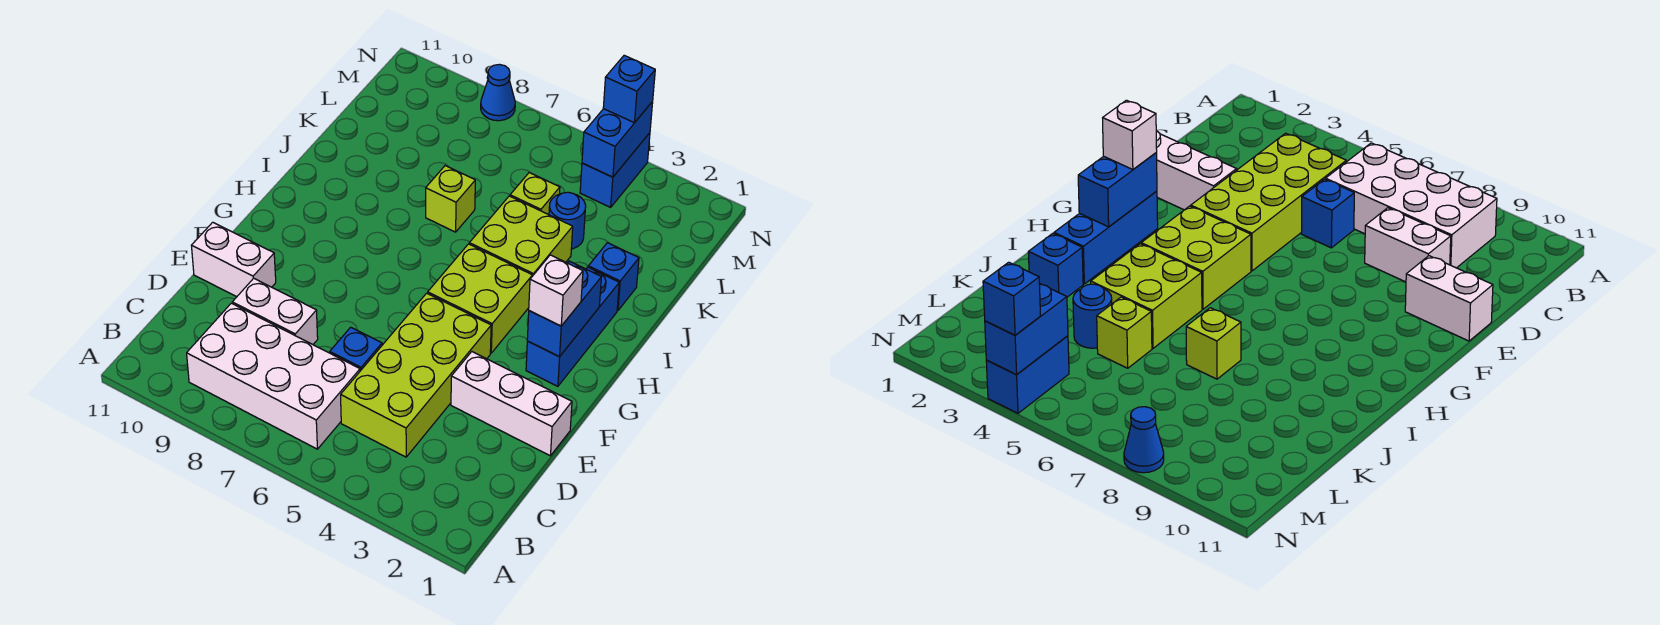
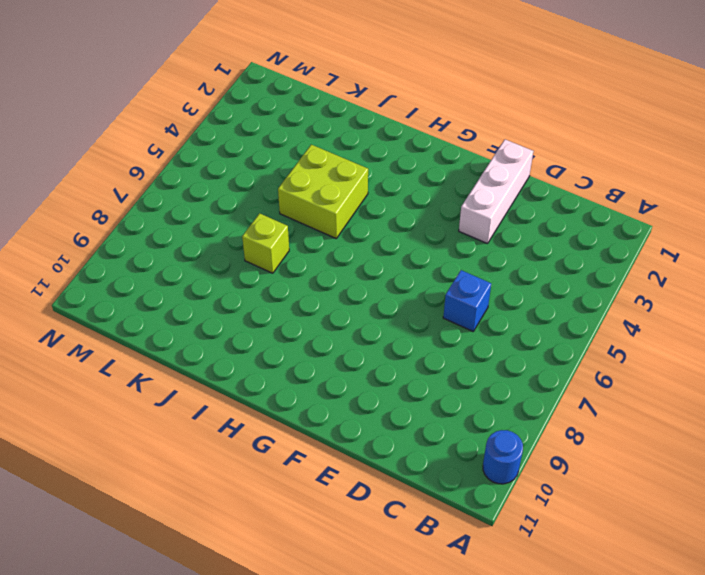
blue 1x1 round brick [483,430,523,484] -> blue 1x1 round brick moved to [549,192,586,249]
none -> white 2x4 brick [187,303,360,449]
none -> lime 2x4 brick [341,293,491,457]
none -> white 1x2 brick [232,278,318,344]

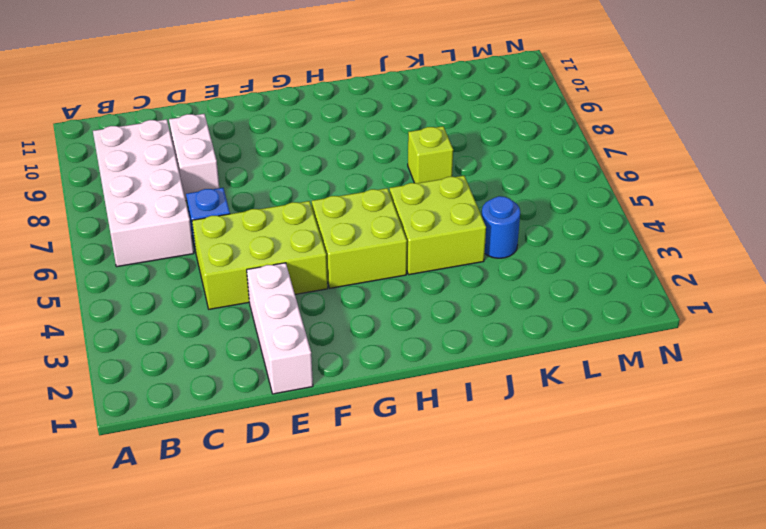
lime 2x3 brick [192,201,328,309] -> lime 2x4 brick [341,293,491,457]
none -> white 1x2 brick [191,222,276,297]
none -> blue 1x3 brick [526,267,619,386]
none -> blue 1x1 brick [588,243,639,311]

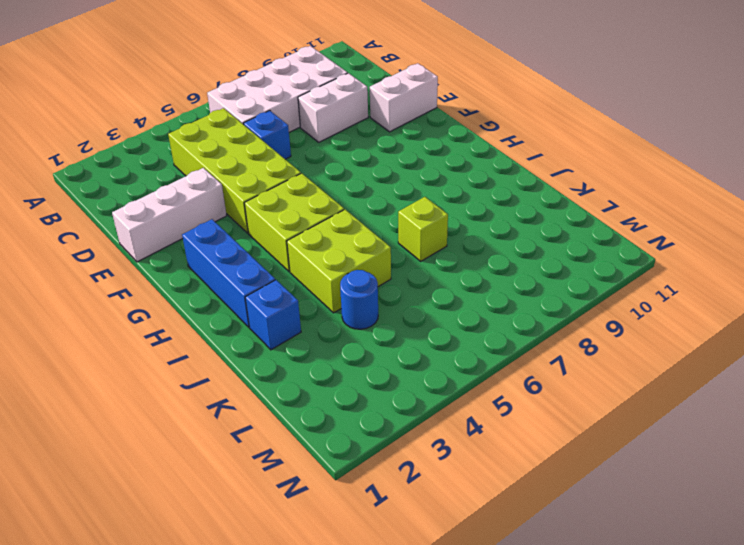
none -> lime 1x1 brick [510,173,560,215]
none -> blue 1x2 brick [580,133,650,207]
none -> blue 1x1 cone [481,64,515,121]

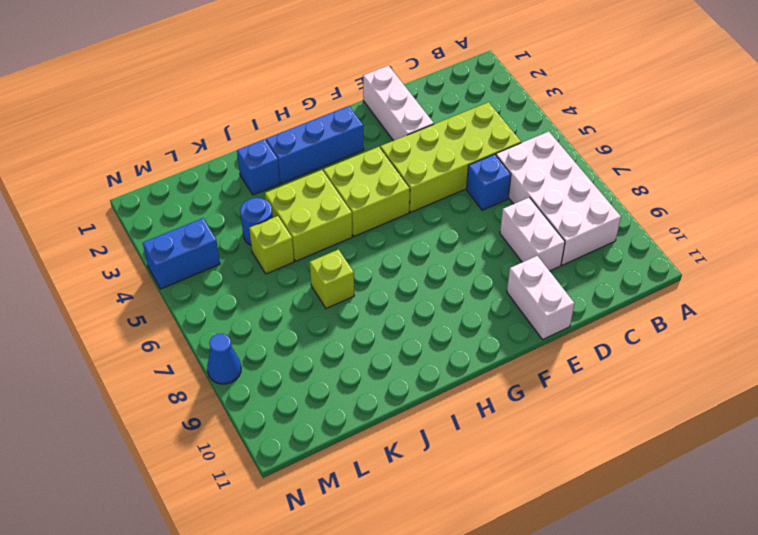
none -> blue 1x2 brick [527,261,601,357]
none -> blue 1x2 brick [582,102,653,177]
none -> white 1x1 brick [529,255,583,326]

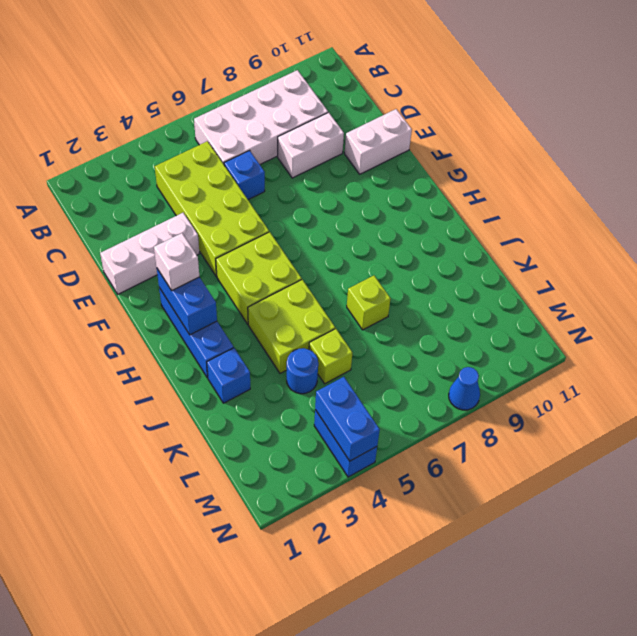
none -> blue 1x1 brick [603,55,655,123]

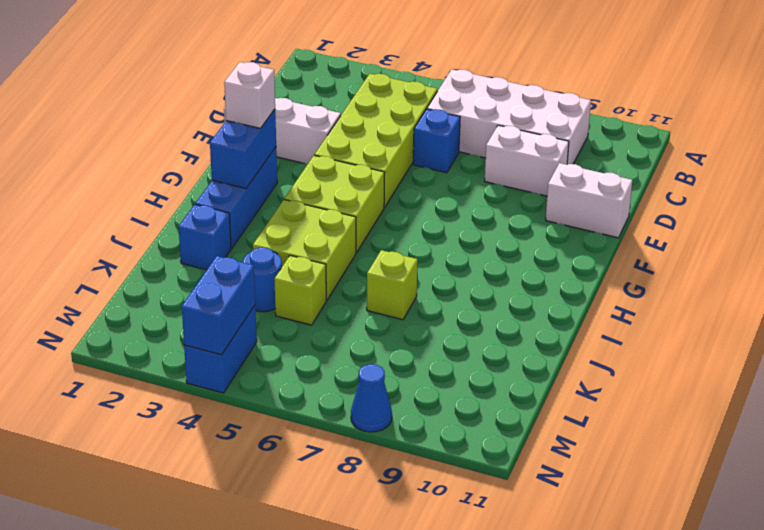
none -> blue 1x1 brick [603,55,655,123]

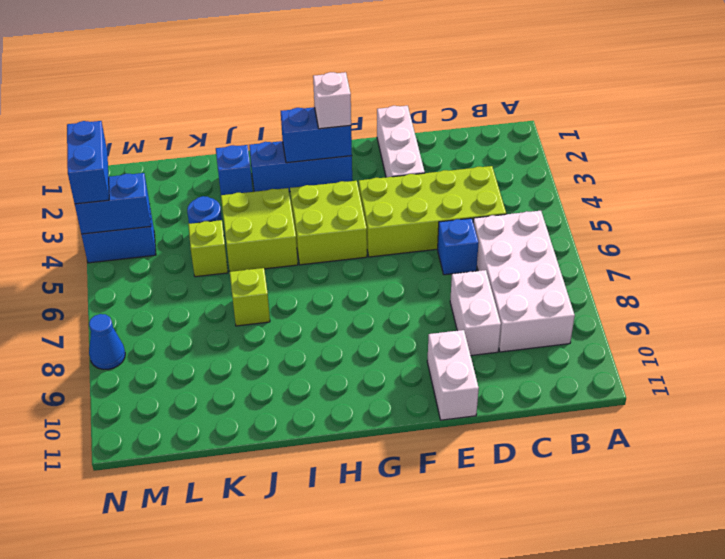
blue 1x2 brick [67,121,109,204] -> blue 1x1 brick [603,55,655,123]

